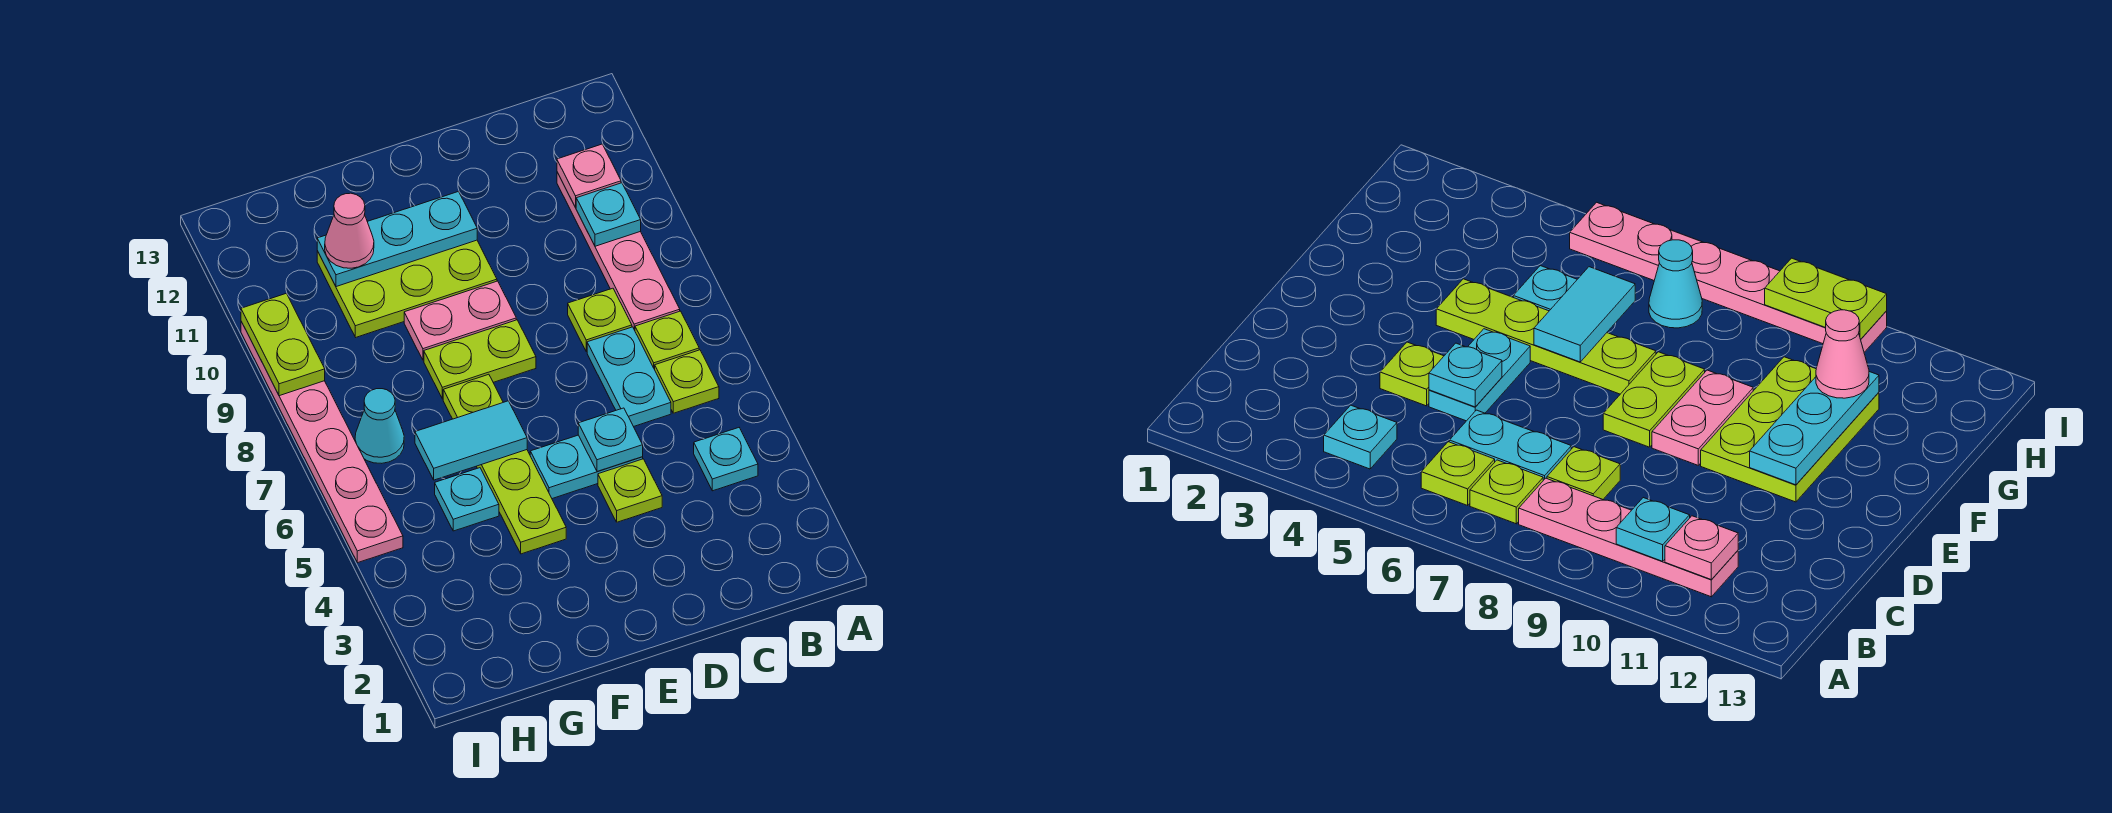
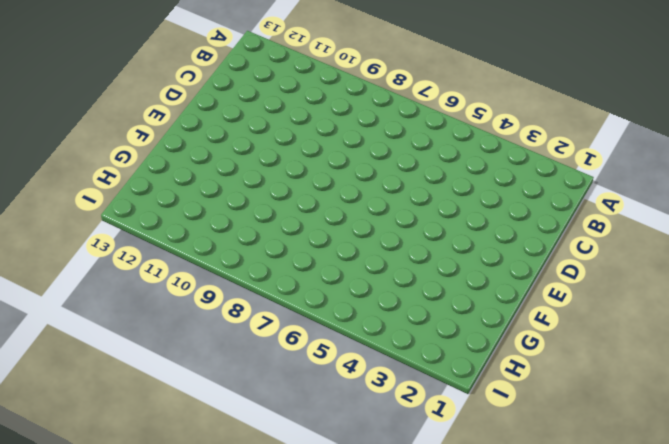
none -> cyan 1x1 plate [694,428,758,491]
none -> lime 1x1 plate [655,350,719,413]
none -> lime 1x1 plate [635,311,699,369]

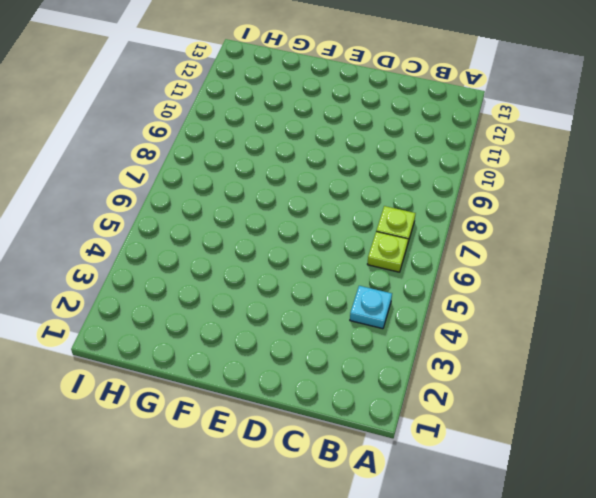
none -> pink 1x4 plate [557,172,680,330]
none -> cyan 1x2 plate [587,327,671,427]
none -> lime 1x1 plate [568,288,632,352]

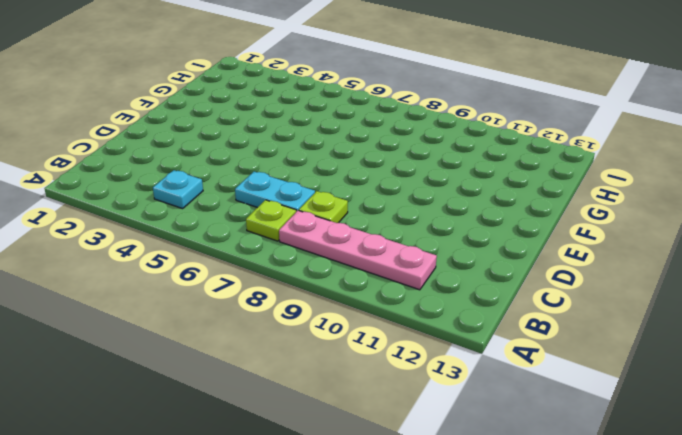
none -> lime 1x1 plate [655,350,719,413]
none -> lime 1x1 plate [598,459,662,522]
none -> cyan 1x2 plate [530,435,643,499]

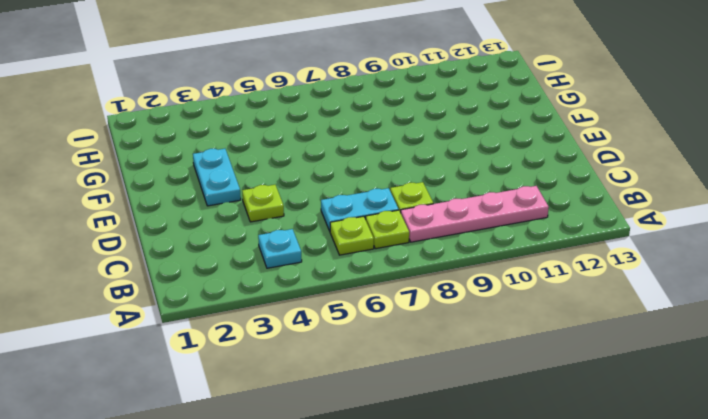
cyan 1x2 plate [193,149,241,206] -> cyan 1x2 plate moved to [530,435,643,499]
none -> lime 1x2 plate [424,320,536,399]
none -> pink 1x2 plate [404,281,516,360]
none -> lime 2x3 plate [317,240,497,337]

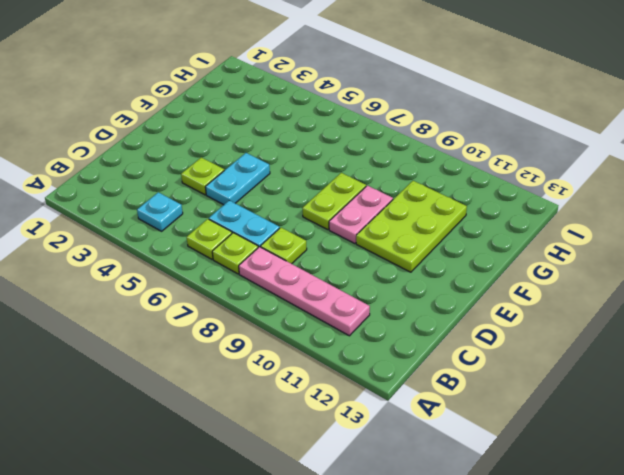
none -> lime 1x4 plate [443,374,566,554]
none -> cyan 1x1 plate [435,468,499,531]
none -> cyan 1x1 cone [355,389,404,463]

